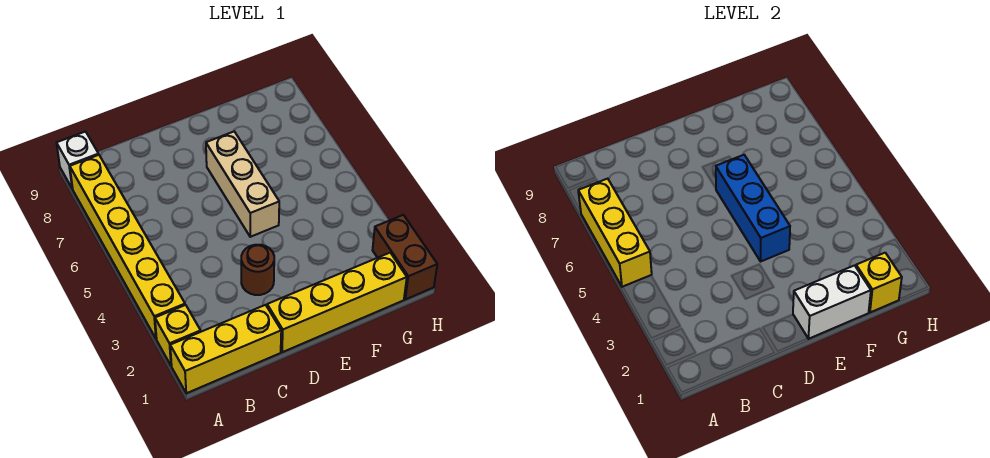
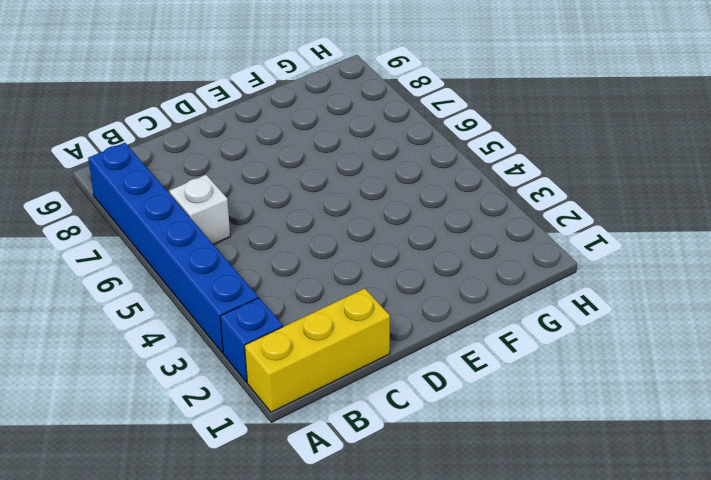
blue 1x1 brick [220,298,283,382] -> yellow 1x1 brick [155,305,201,366]
blue 1x6 brick [88,143,258,353] -> yellow 1x6 brick [70,155,185,339]
white 1x1 brick [169,175,230,244] -> white 1x1 brick moved to [57,132,99,189]
none -> yellow 1x4 brick [267,253,407,352]
none -> brown 1x1 round brick [241,245,274,295]
none -> tan 1x3 brick [206,131,279,237]

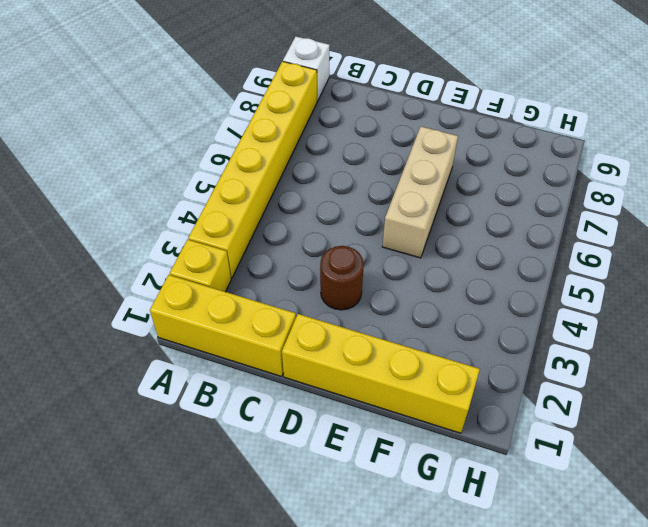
none -> brown 1x2 brick [373,215,437,299]
none -> yellow 1x3 brick [578,179,652,287]
none -> white 1x2 brick [793,266,871,339]

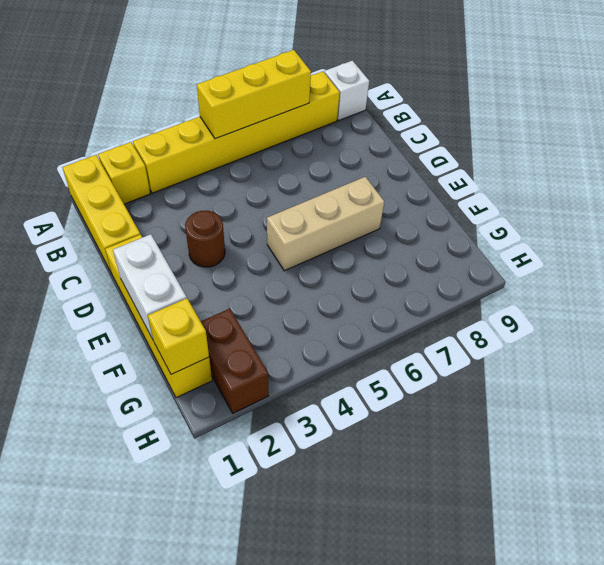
brown 1x2 brick [201,308,269,413] -> brown 1x2 brick turned to [373,215,437,299]
none -> blue 1x3 brick [716,155,790,261]

